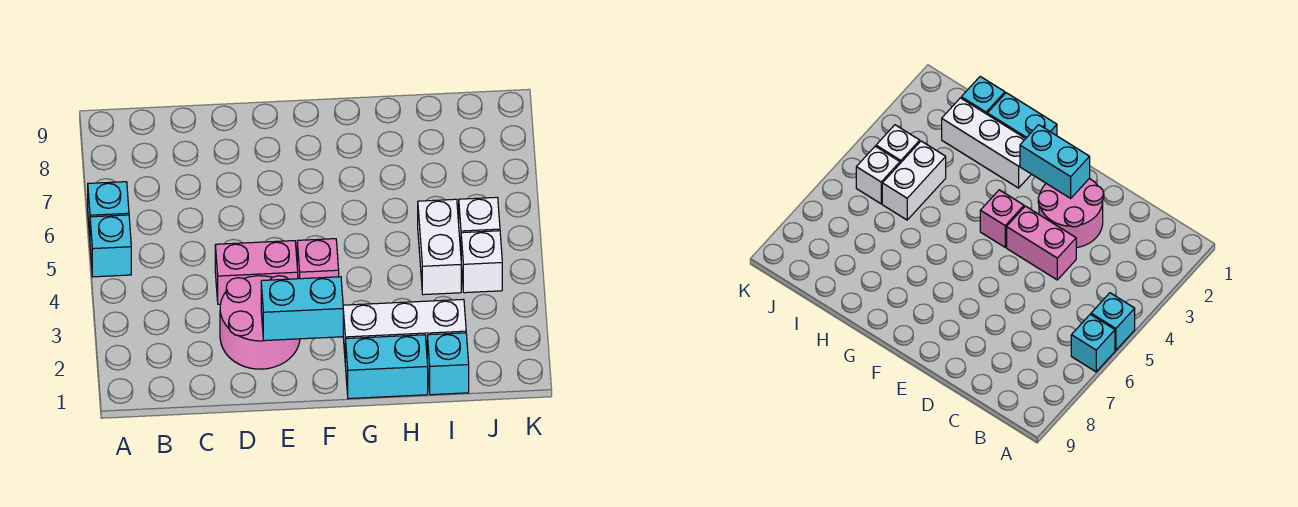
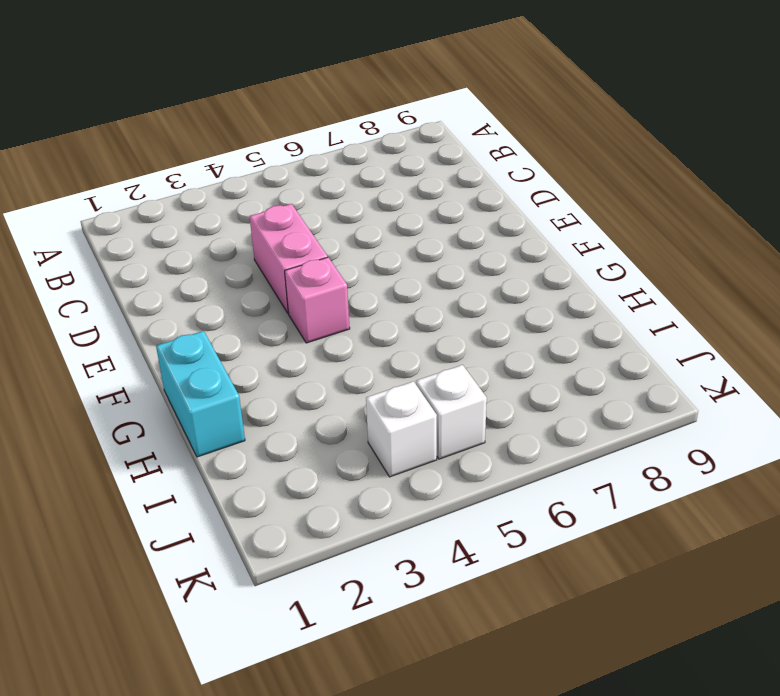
none -> cyan 1x1 brick [90,215,131,277]
none -> cyan 1x1 brick [88,182,129,236]
none -> pink 2x2 round brick [220,276,300,369]

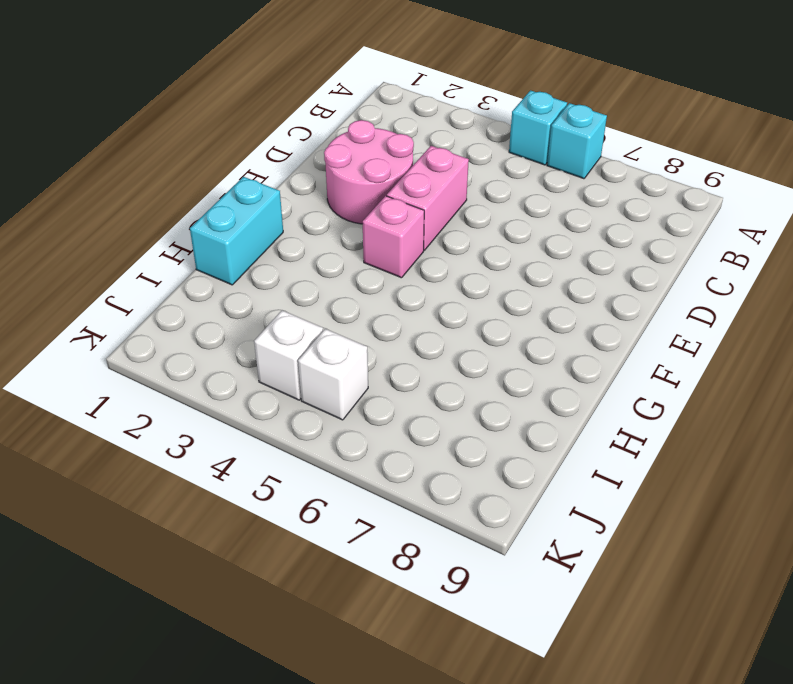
none -> white 1x3 brick [343,299,466,353]
none -> cyan 1x1 brick [427,333,469,395]
none -> white 1x2 brick [418,199,461,295]

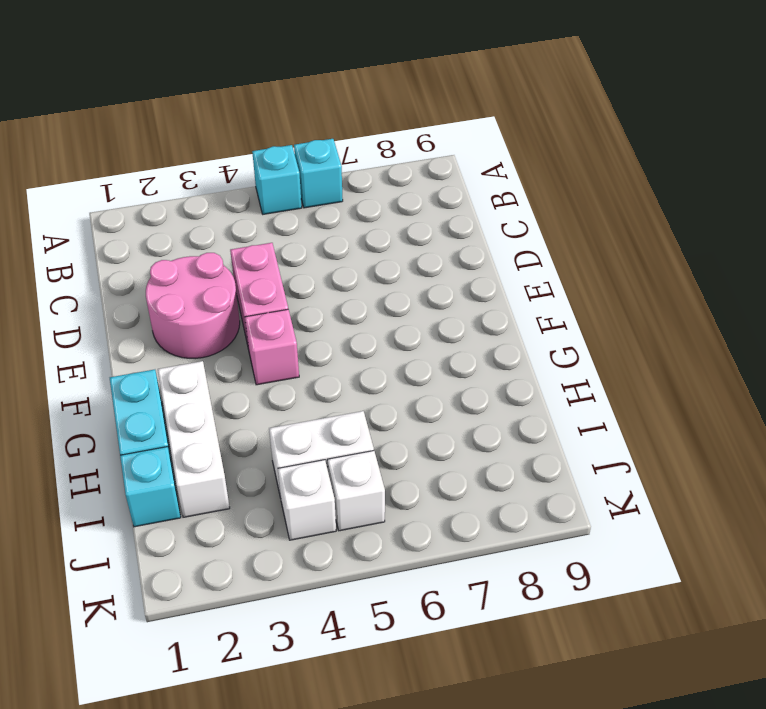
none -> cyan 1x2 brick [261,277,343,341]

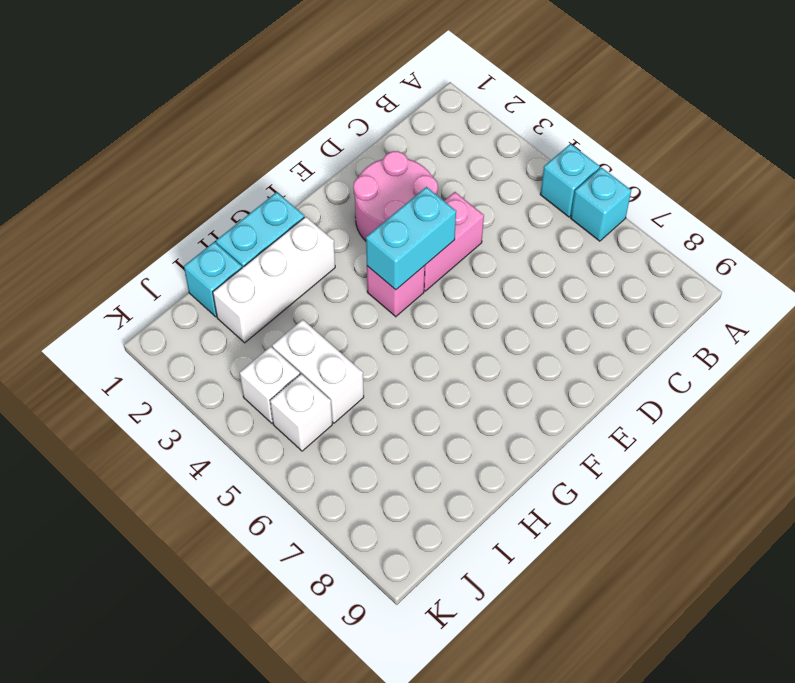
cyan 1x2 brick [366,187,456,290] -> cyan 1x2 brick moved to [261,277,343,341]

